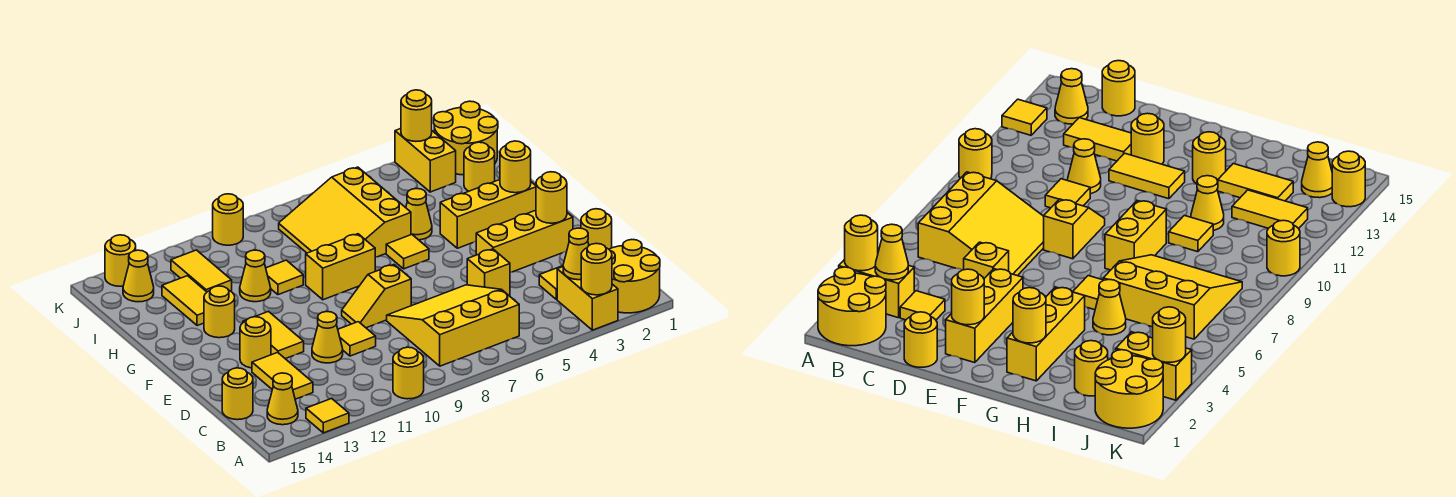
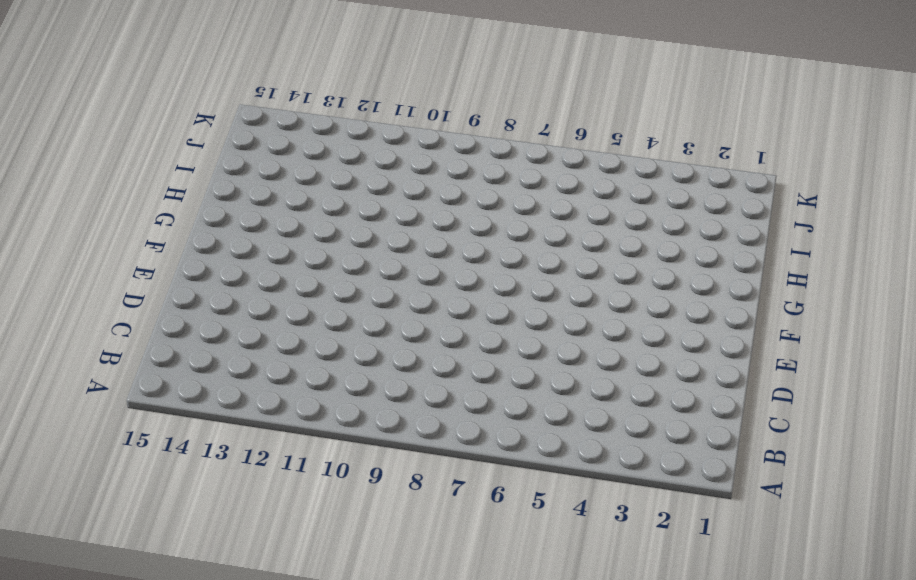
none -> yellow 2x2 round brick [609,240,660,313]
none -> yellow 1x2 brick [557,267,618,330]
none -> yellow 1x1 round brick [393,347,424,399]
none -> yellow 1x1 tile [306,398,349,433]

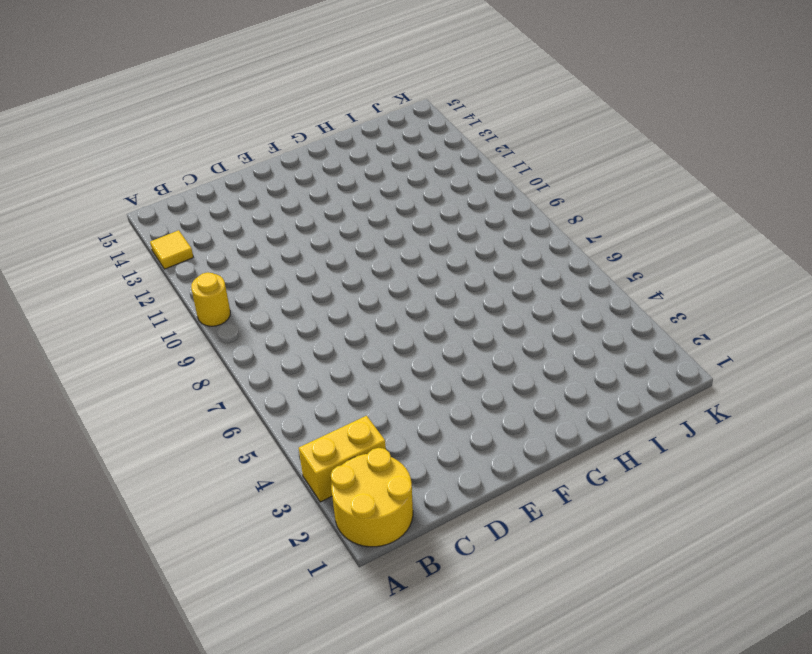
none -> yellow 3x3 slope [387,285,519,366]
none -> yellow 1x1 cone [267,373,298,425]
none -> yellow 1x1 tile [539,266,563,299]
none -> yellow 1x2 tile [252,352,313,399]

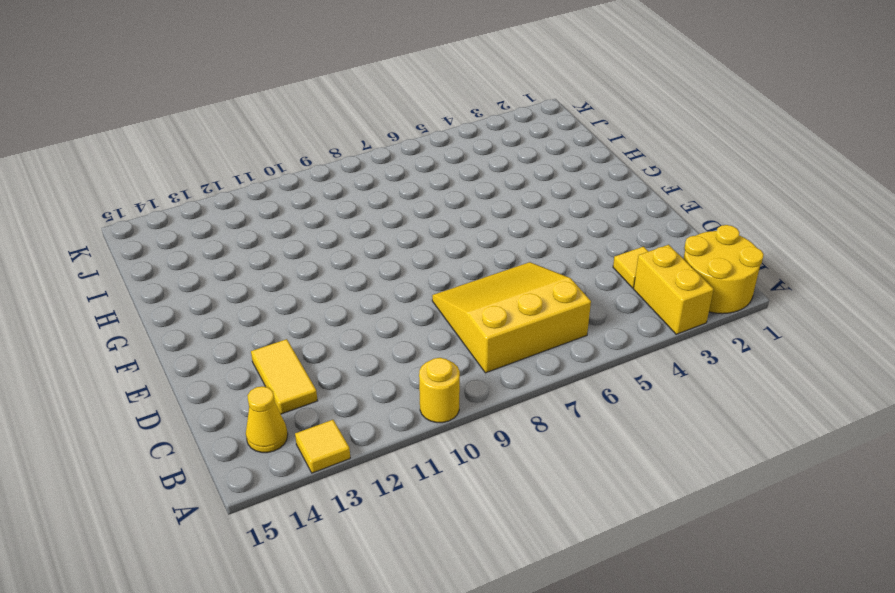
none -> yellow 1x1 round brick [222,368,253,420]
none -> yellow 1x1 round brick [581,209,612,249]
none -> yellow 1x1 brick [467,249,510,295]
none -> yellow 1x1 tile [338,322,376,356]

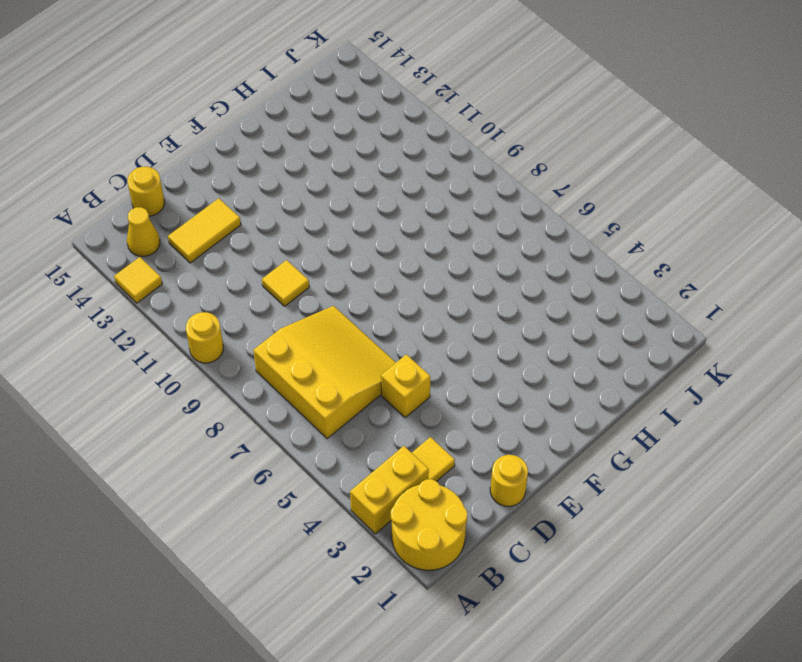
none -> yellow 1x1 cone [312,312,343,363]
none -> yellow 1x3 brick [476,210,573,272]
none -> yellow 1x2 slope [342,265,411,328]
none -> yellow 1x2 tile [243,312,304,359]

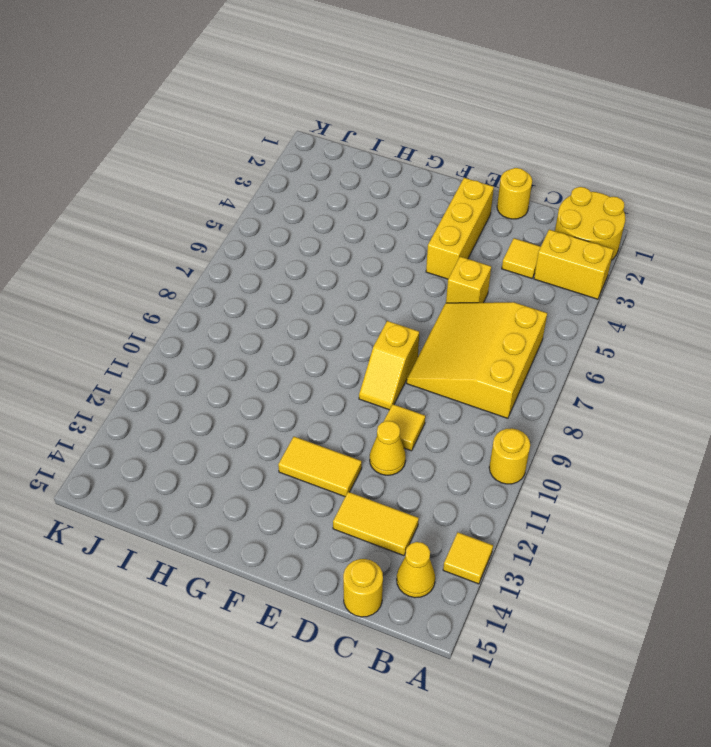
none -> yellow 1x1 round brick [240,317,271,368]
none -> yellow 1x3 brick [440,180,536,248]
none -> yellow 1x1 tile [386,234,429,269]
none -> yellow 1x2 brick [306,234,375,300]

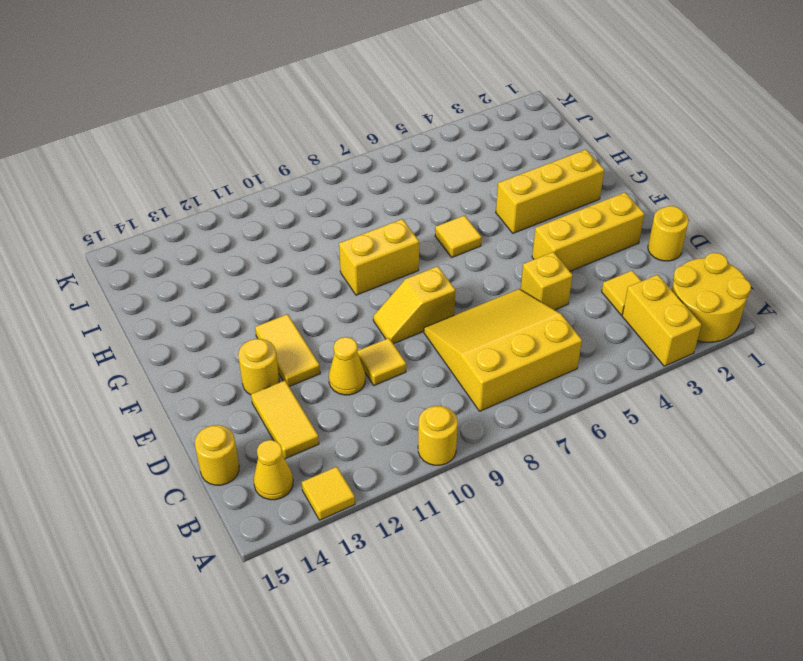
none -> yellow 1x1 round brick [204,286,235,338]
none -> yellow 1x1 cone [406,189,432,240]
none -> yellow 3x3 slope [279,167,411,257]
none -> yellow 1x1 tile [266,260,303,295]

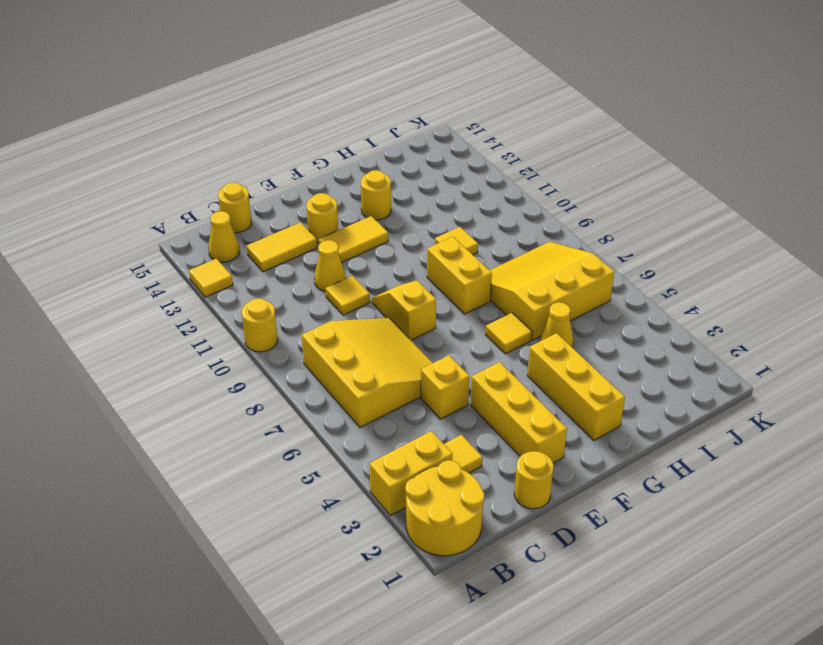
none -> yellow 1x1 cone [240,250,271,302]
none -> yellow 1x2 tile [162,276,207,326]
none -> yellow 1x1 round brick [464,142,495,191]
none -> yellow 1x2 tile [171,250,232,292]

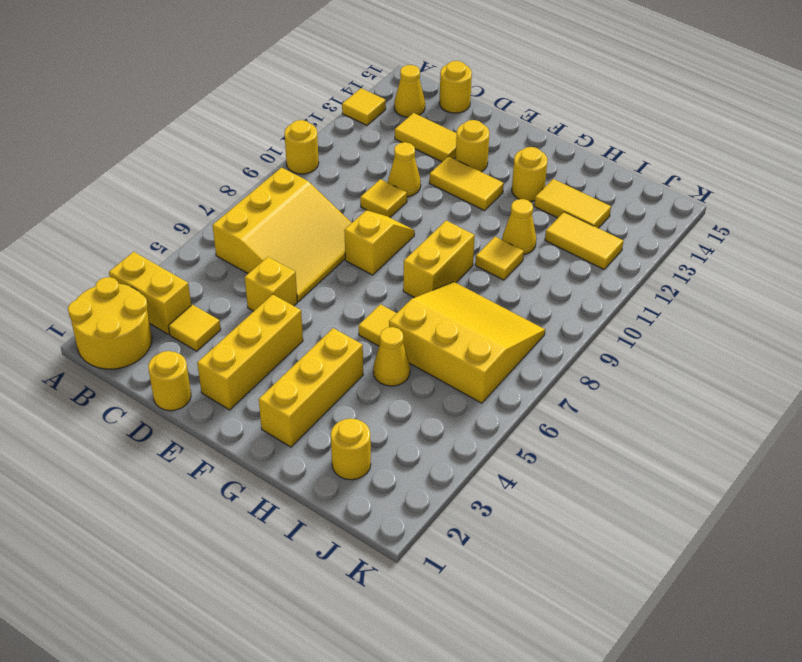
none -> yellow 2x2 round brick [434,101,498,175]
none -> yellow 1x2 brick [395,129,456,192]
none -> yellow 1x1 cone [123,250,154,302]
none -> yellow 1x1 round brick [213,194,243,245]

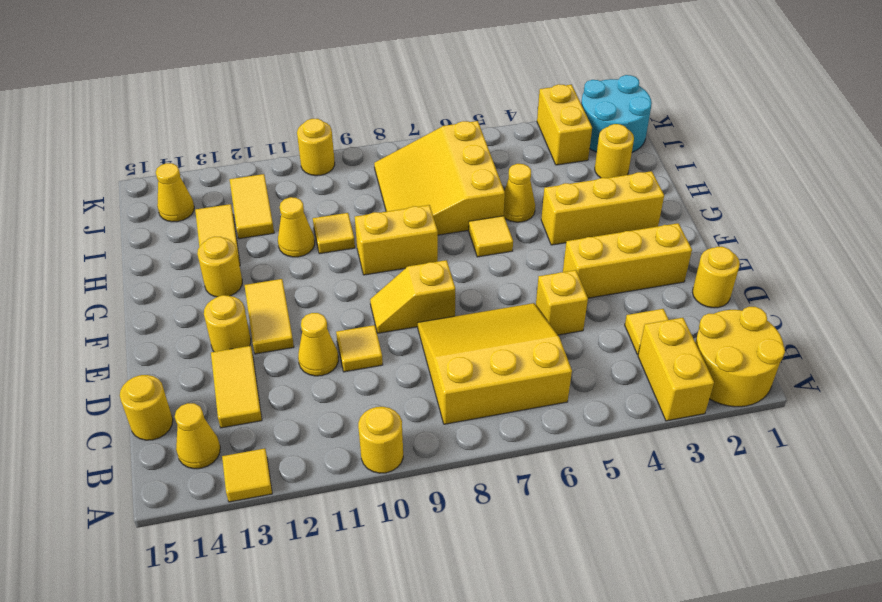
cyan 2x2 round brick [581,75,652,152] -> yellow 2x2 round brick [434,101,498,175]
none -> yellow 1x1 round brick [105,235,136,286]
none -> yellow 1x1 round brick [581,244,612,295]
none -> yellow 1x1 cone [563,228,589,280]
none -> yellow 1x1 round brick [536,172,567,223]

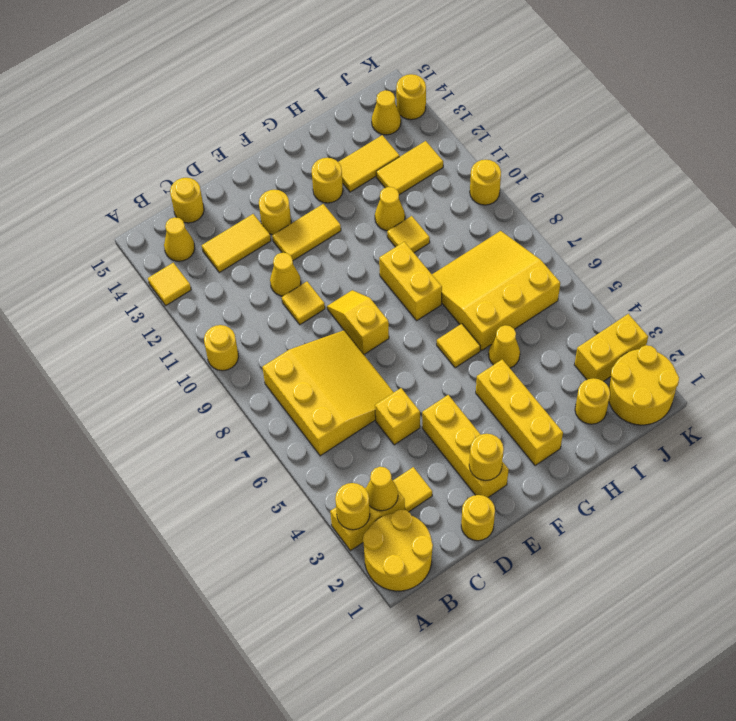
none -> yellow 1x1 round brick [500,141,531,193]
none -> yellow 1x1 round brick [401,90,432,141]

